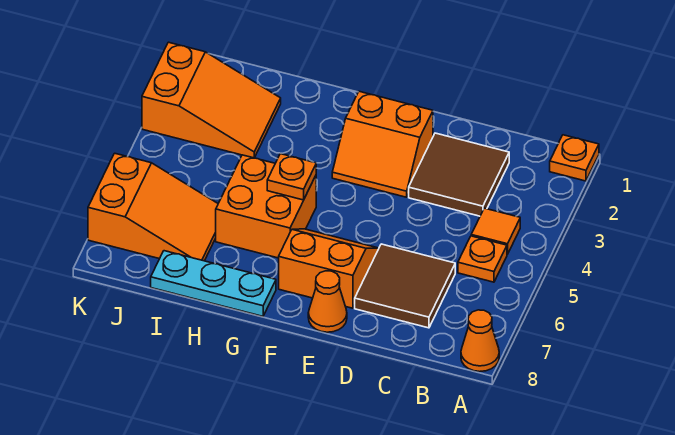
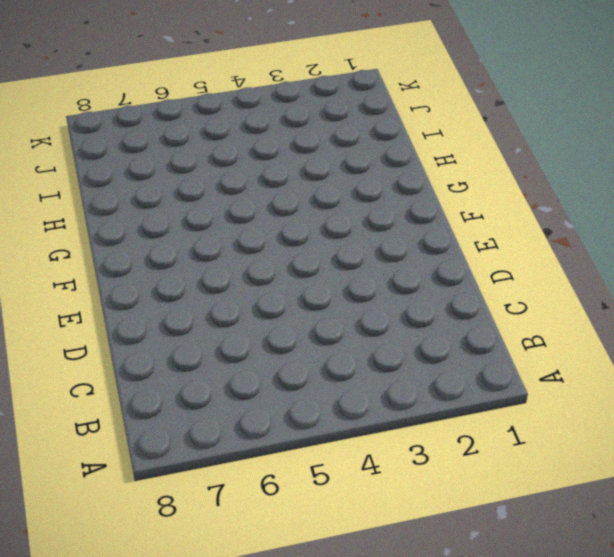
none -> orange 1x1 plate [550,135,599,181]
none -> orange 1x1 cone [461,310,499,372]
none -> orange 1x1 tile [471,208,520,254]

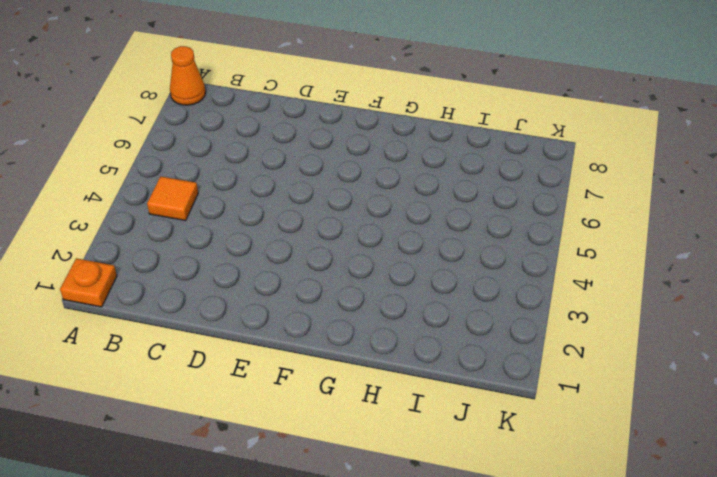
none -> orange 1x1 plate [458,236,507,282]
none -> brown 2x2 tile [409,133,509,216]
none -> brown 2x2 tile [355,244,455,328]

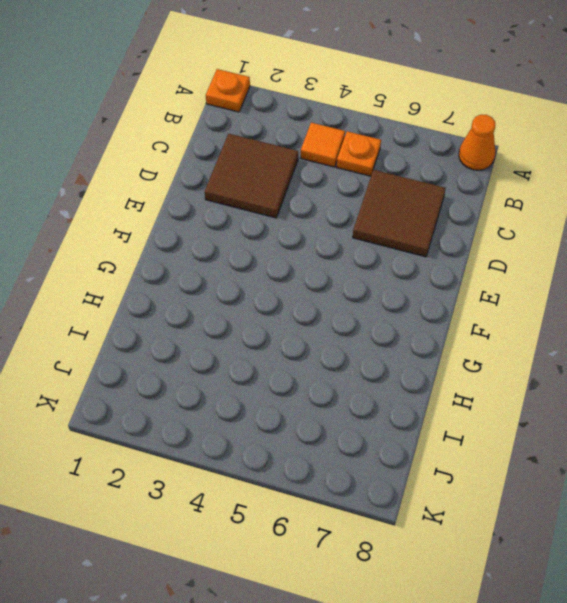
none -> orange 2x2 slope [332,91,433,197]
none -> orange 2x2 slope [279,229,379,308]
none -> orange 1x1 cone [308,271,347,332]

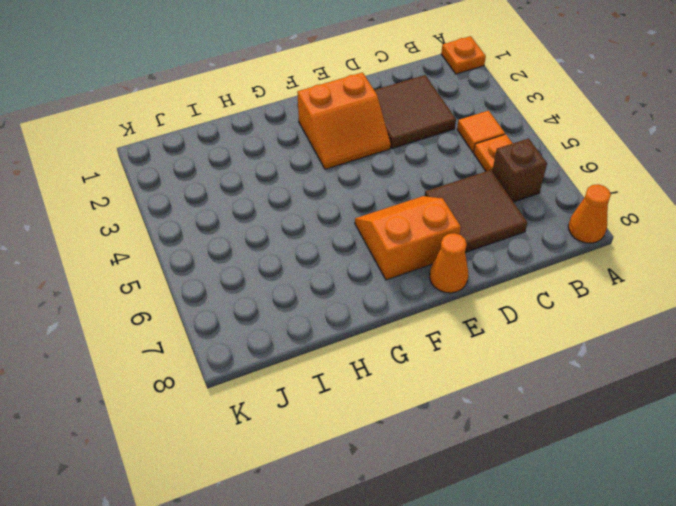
brown 1x1 brick [492,138,547,202] -> none
none -> orange 2x2 brick [216,155,316,258]
none -> cyan 1x3 plate [151,251,276,316]
none -> orange 2x3 slope [142,42,281,158]

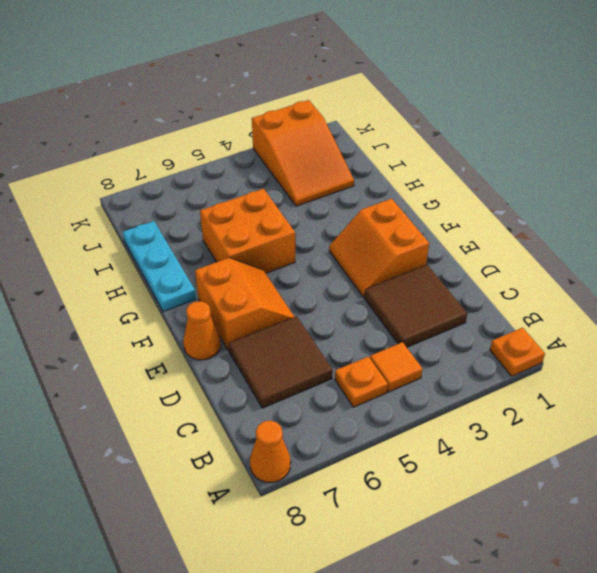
none -> orange 2x3 slope [88,153,218,261]
none -> orange 1x1 plate [267,154,316,200]

